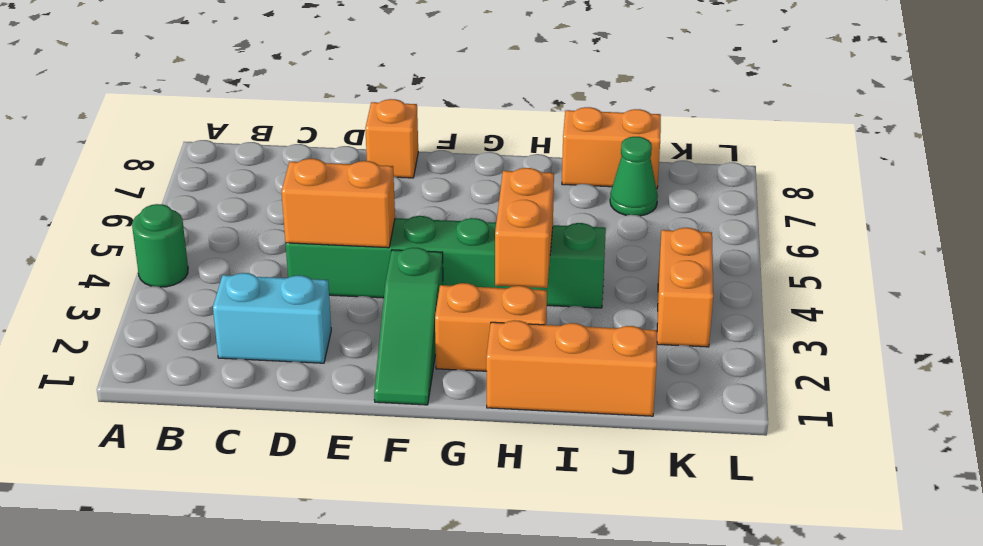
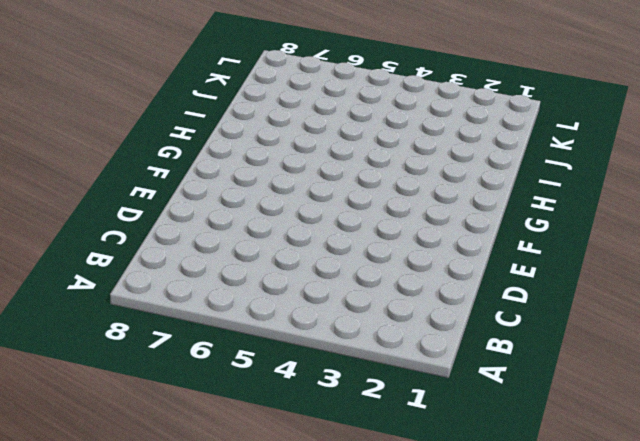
none -> green 1x1 round brick [132,204,188,287]
none -> cyan 1x2 brick [213,273,331,363]
none -> green 1x6 brick [285,216,606,308]

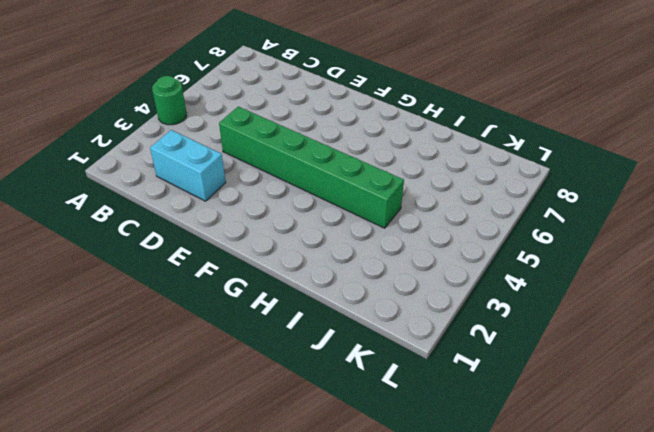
none -> orange 1x1 brick [365,99,418,178]
none -> green 1x3 slope [374,248,443,405]
none -> orange 1x2 brick [435,283,547,371]

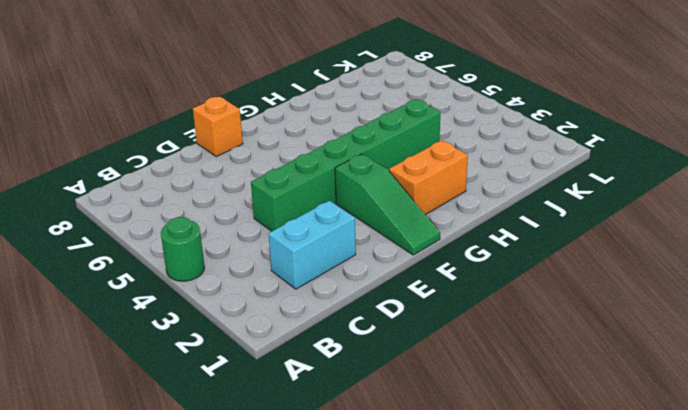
none -> orange 1x3 brick [486,320,657,416]
none -> orange 1x2 brick [562,107,661,189]
none -> green 1x1 cone [610,137,658,216]

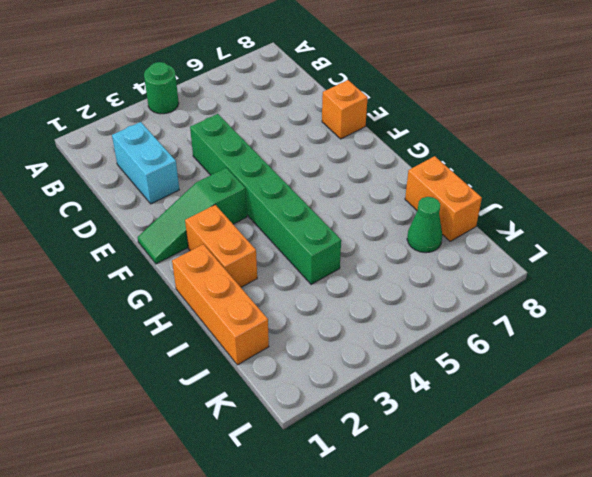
none -> orange 1x2 brick [657,228,713,347]
none -> orange 1x2 brick [281,159,395,248]
none -> orange 1x2 brick [495,168,554,288]

